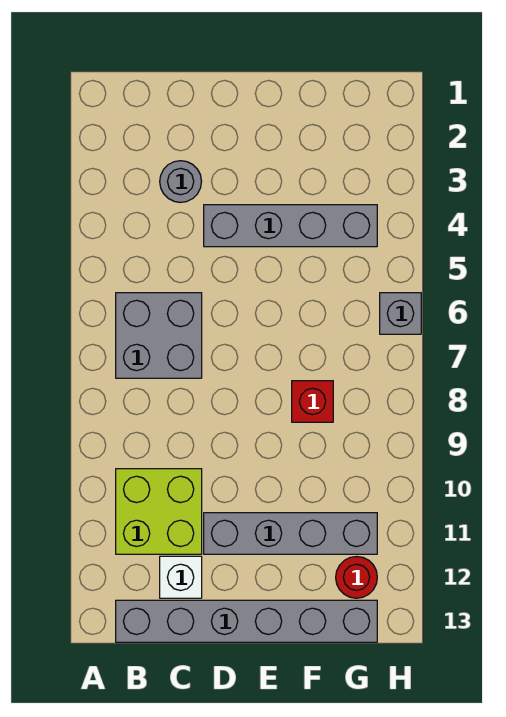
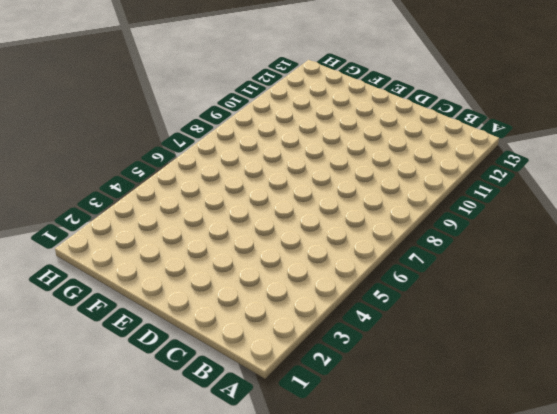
none -> grey 2x2 brick [116,293,202,378]
none -> lime 2x2 brick [116,469,202,554]

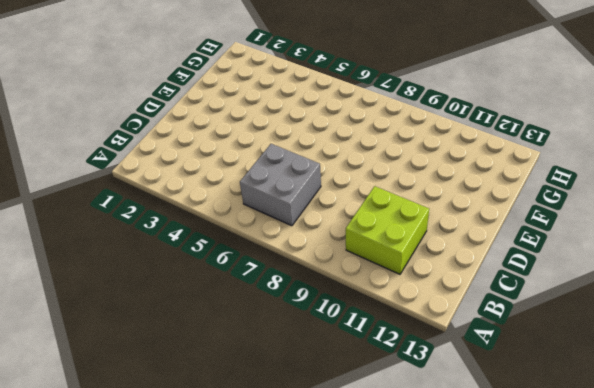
none -> grey 1x6 brick [116,600,377,642]
none -> grey 1x1 round brick [160,161,202,202]

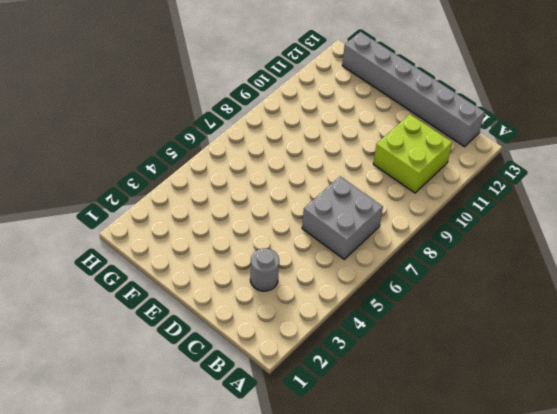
none -> white 1x1 brick [160,556,202,598]
none -> grey 1x4 brick [204,205,377,247]

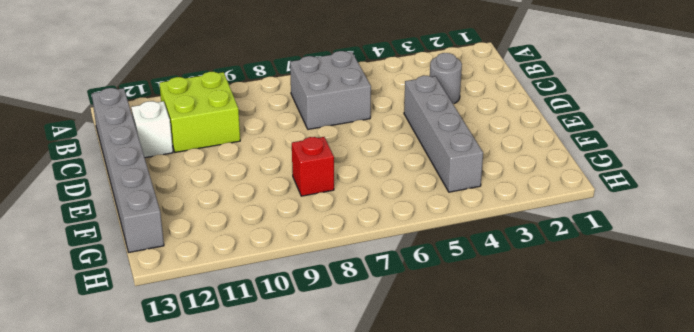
none -> grey 1x4 brick [204,513,377,554]
none -> red 1x1 round brick [336,557,377,598]

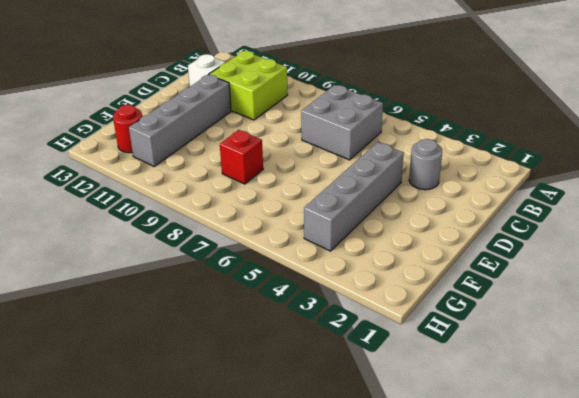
none -> grey 1x6 brick [116,600,377,642]
none -> grey 1x1 brick [380,293,421,334]

